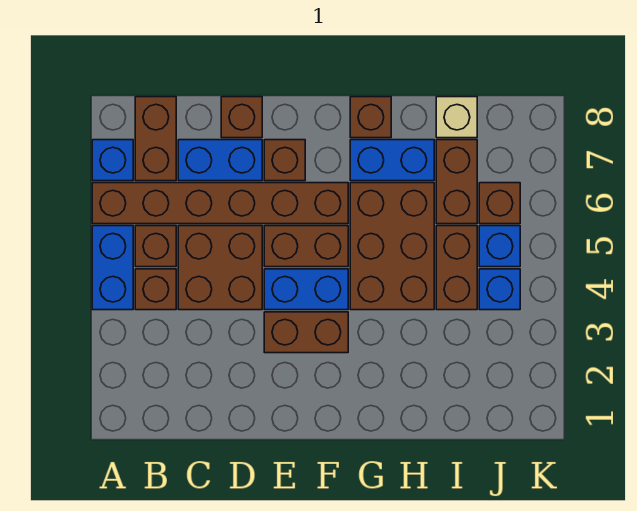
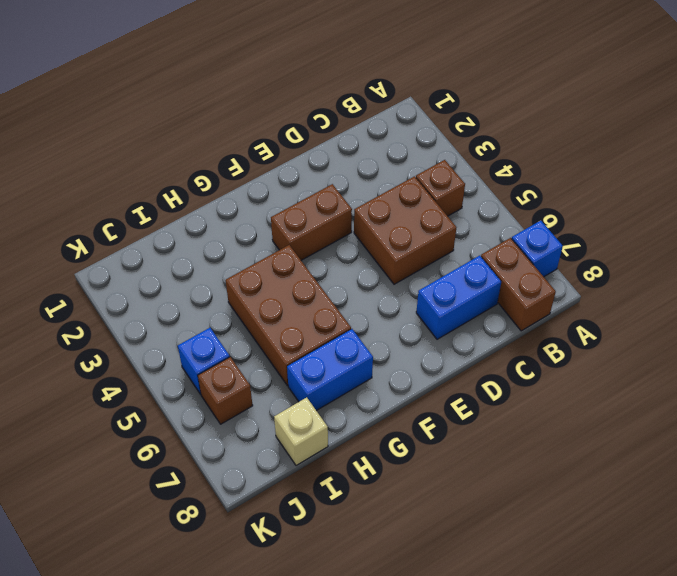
none -> blue 1x2 brick [92,226,133,310]
none -> brown 1x6 brick [92,183,348,224]
none -> brown 1x1 brick [135,226,176,267]

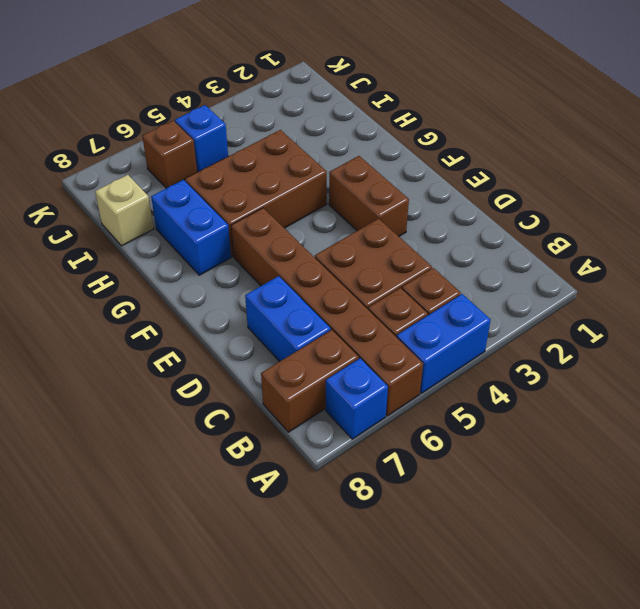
none -> brown 1x1 brick [221,97,262,138]
none -> blue 1x2 brick [264,269,348,310]
none -> brown 1x2 brick [264,226,348,267]

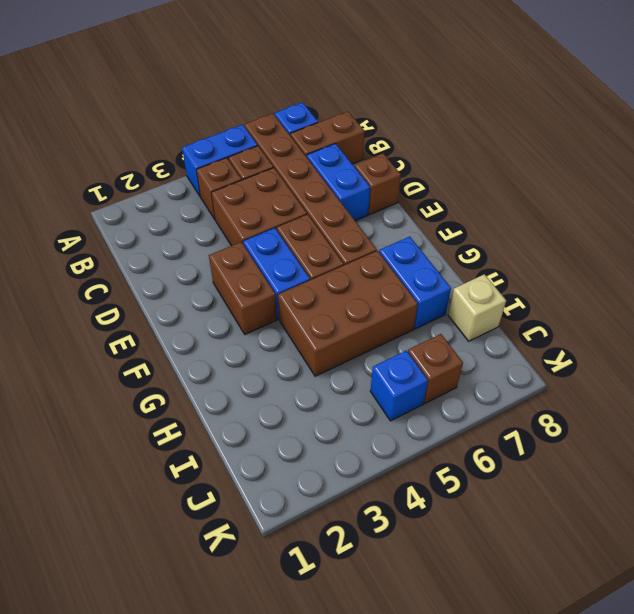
none -> brown 1x1 brick [264,140,305,181]
none -> brown 1x1 brick [350,97,391,138]
none -> brown 1x2 brick [436,226,477,310]

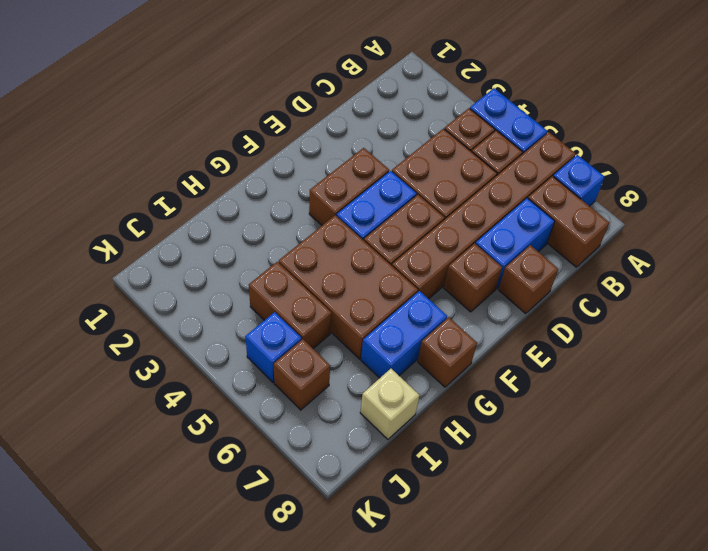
none -> brown 1x2 brick [436,140,477,224]
none -> blue 1x1 brick [479,269,520,310]

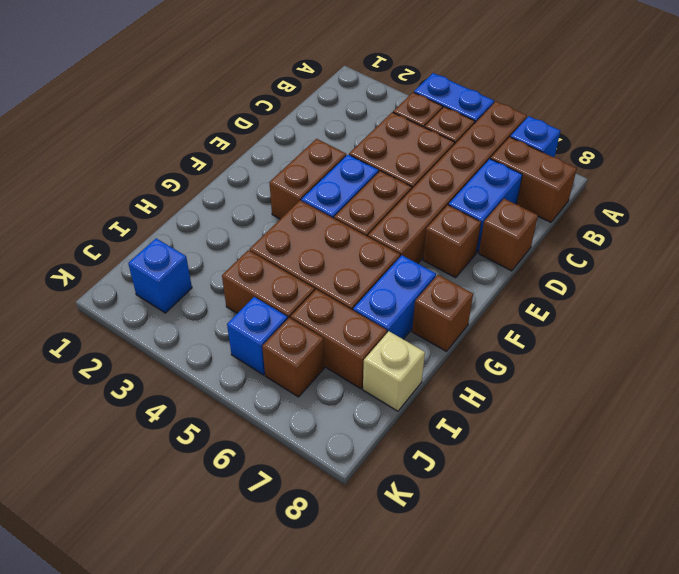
blue 1x1 brick [128,238,192,313] -> blue 1x1 brick moved to [479,269,520,310]

